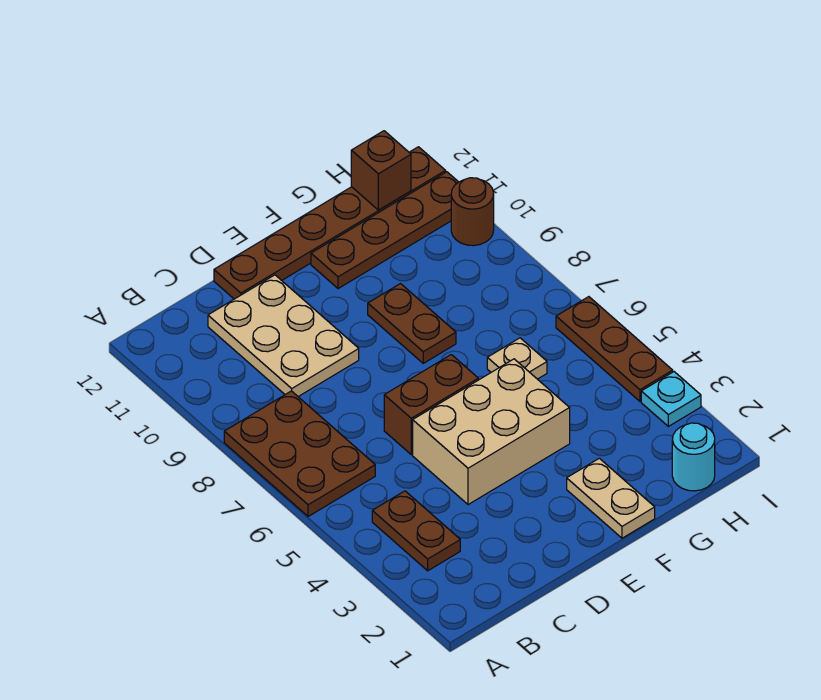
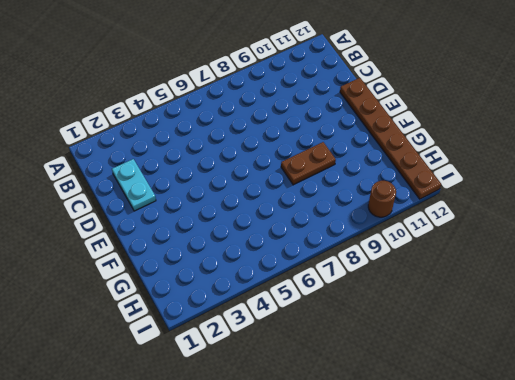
cyan 1x2 plate [112,159,156,211] -> none
none -> brown 2x3 plate [224,391,375,517]
none -> brown 1x2 plate [372,491,460,571]
none -> tan 2x3 plate [208,275,359,397]

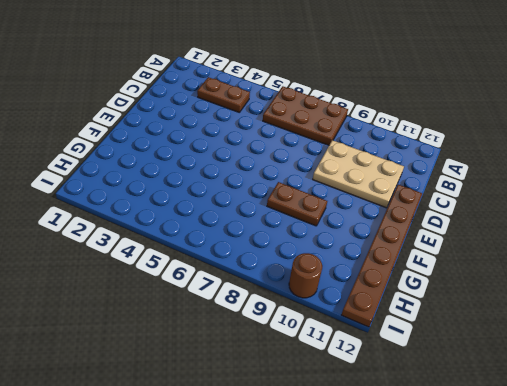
none -> tan 2x3 brick [413,359,570,505]
none -> brown 1x2 brick [384,355,478,455]
none -> tan 1x2 plate [567,458,655,538]

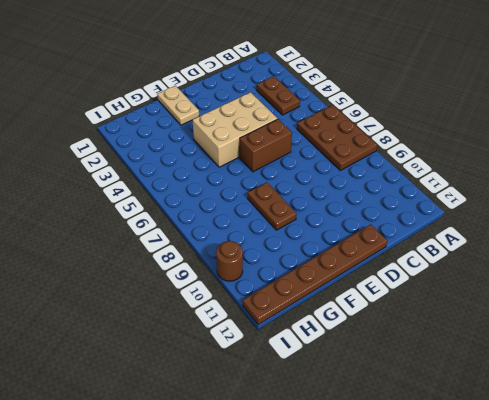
none -> tan 2x3 plate [208,275,359,397]
none -> brown 1x4 plate [311,172,458,289]
none -> tan 1x1 plate [487,338,547,379]

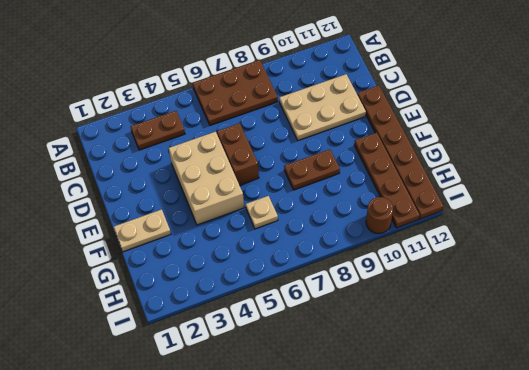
none -> cyan 1x1 round brick [672,423,715,491]
none -> cyan 1x1 plate [641,372,701,426]
none -> brown 1x3 plate [556,297,673,401]

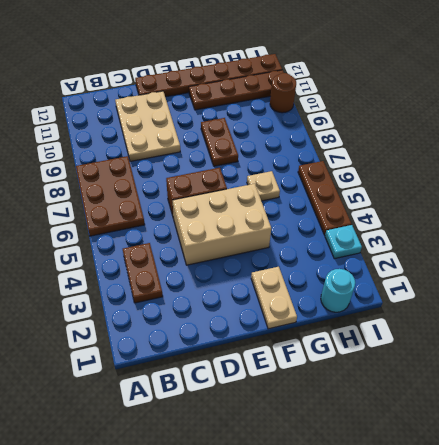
none -> brown 1x1 brick [351,131,411,210]

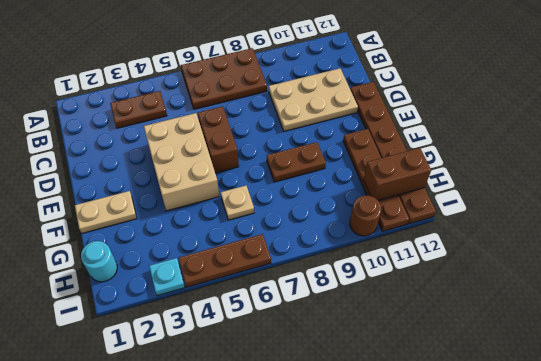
brown 1x2 brick [363,148,431,200] -> brown 1x1 brick [351,131,411,210]

